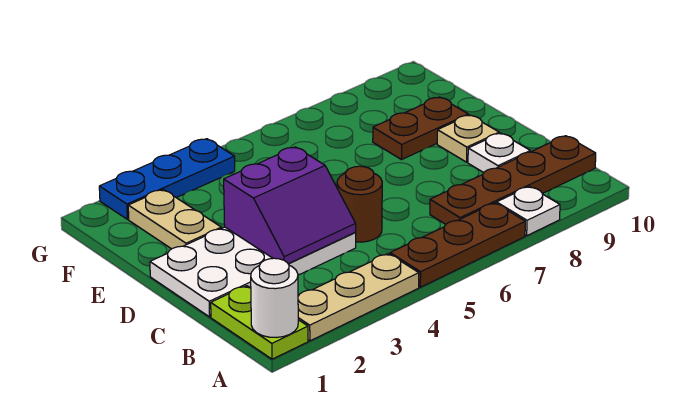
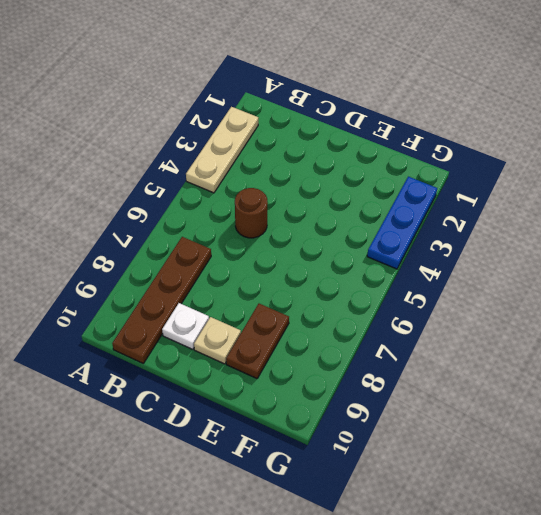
none -> lime 1x2 plate [211,286,308,359]
none -> brown 1x3 plate [390,203,525,287]
none -> white 1x1 plate [497,186,560,236]

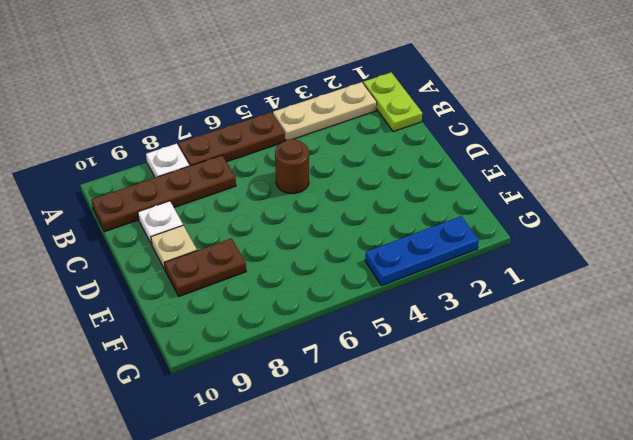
none -> white 2x4 plate [150,227,356,317]
none -> tan 1x2 plate [128,190,221,249]
none -> white 1x1 round brick [251,258,298,337]

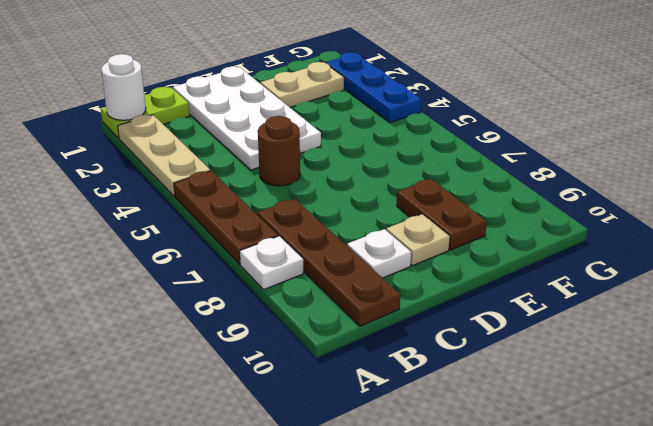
none -> purple 2x2 slope [224,147,356,264]

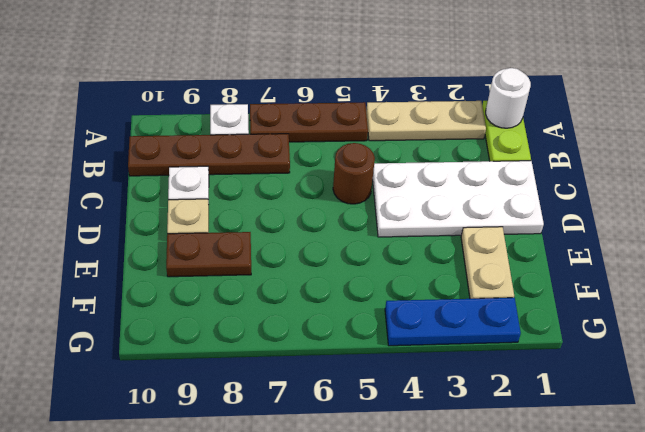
none -> purple 2x2 slope [224,147,356,264]

